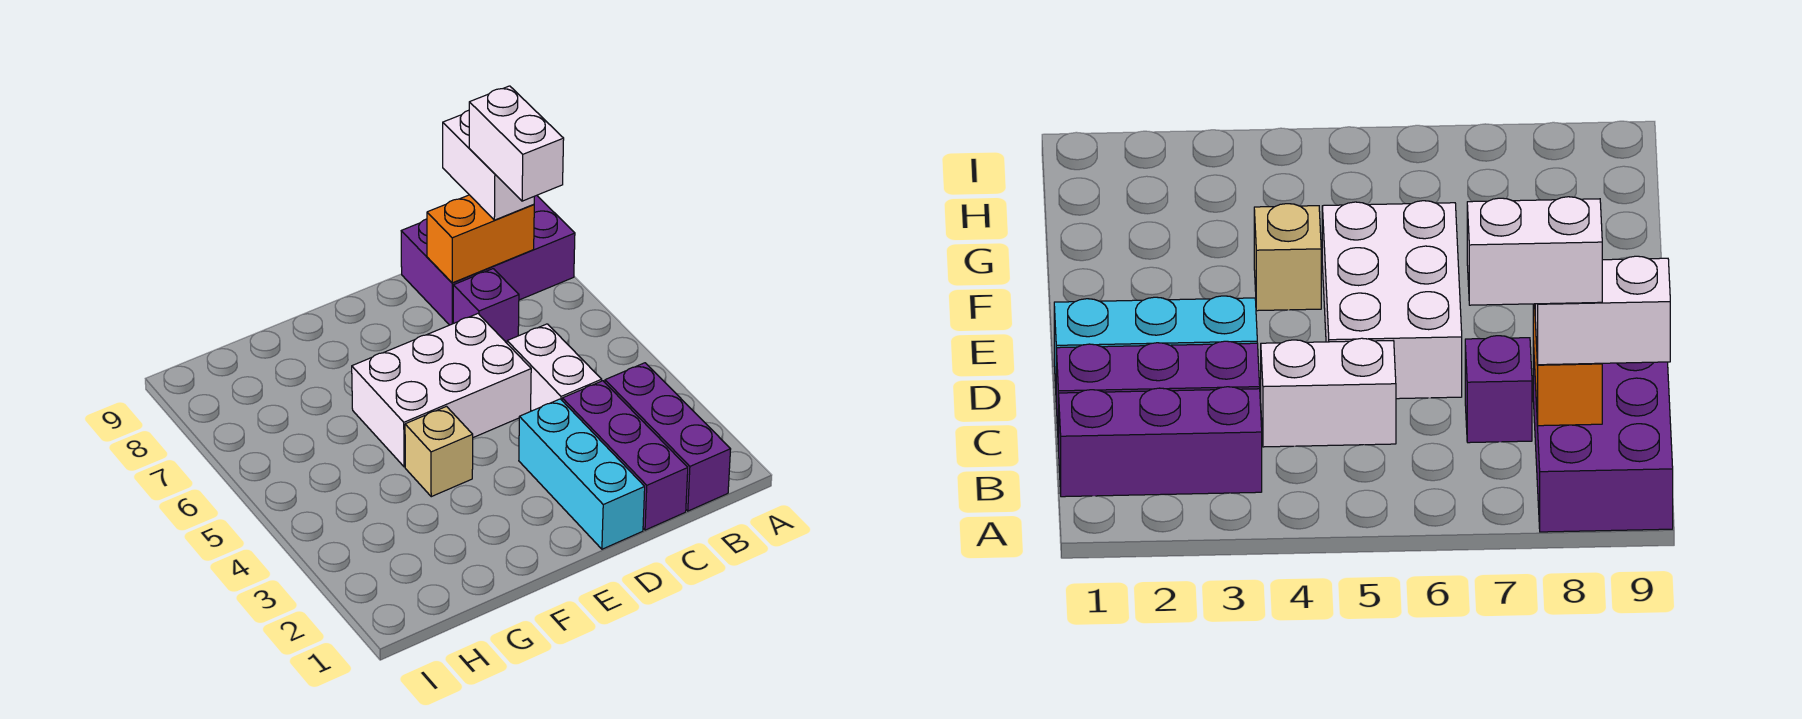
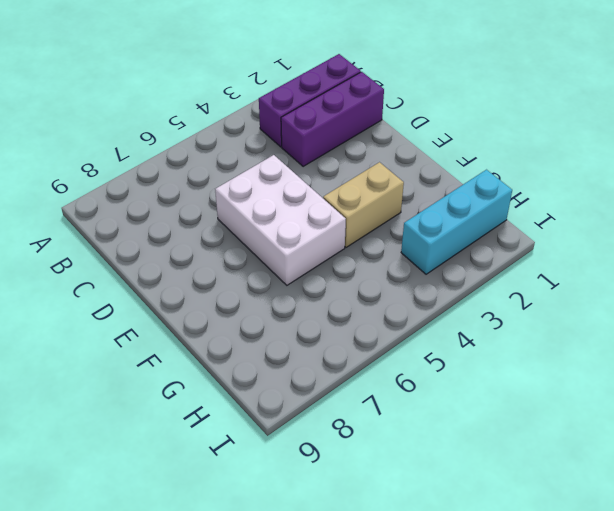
tan 1x2 brick [323,162,404,247] -> tan 1x1 brick [405,406,473,497]
cyan 1x3 brick [401,170,512,274] -> cyan 1x3 brick moved to [519,399,645,549]
none -> purple 2x3 brick [401,195,575,325]
none -> white 1x2 brick [507,324,602,411]

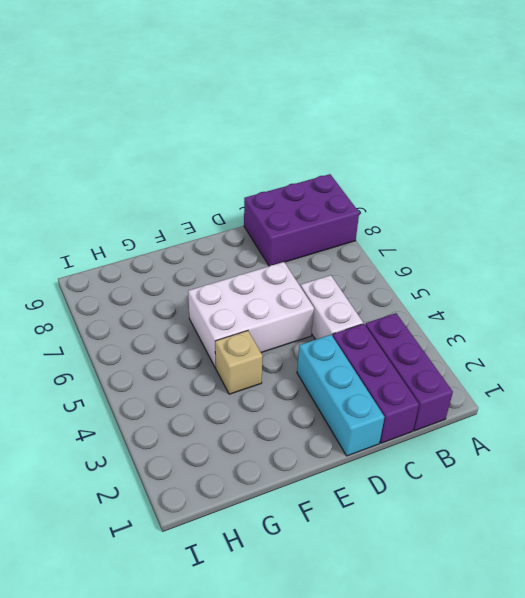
none -> purple 1x1 brick [453,269,519,343]
none -> orange 1x2 brick [427,195,534,283]

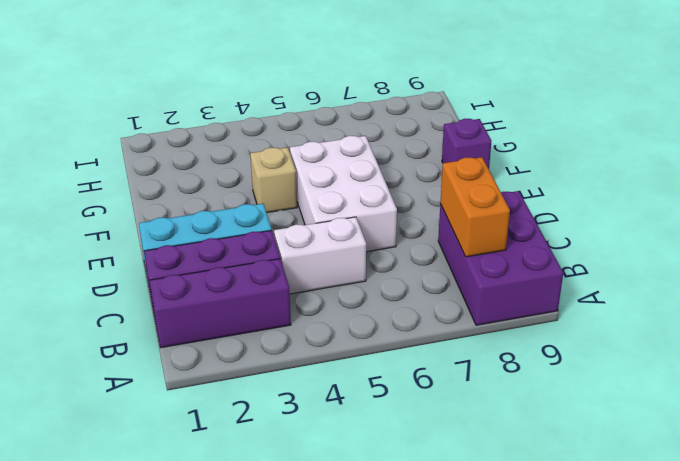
purple 1x1 brick [442,119,491,169] -> purple 1x1 brick moved to [453,269,519,343]
none -> white 1x2 brick [443,110,534,220]
none -> white 1x2 brick [469,86,564,201]

